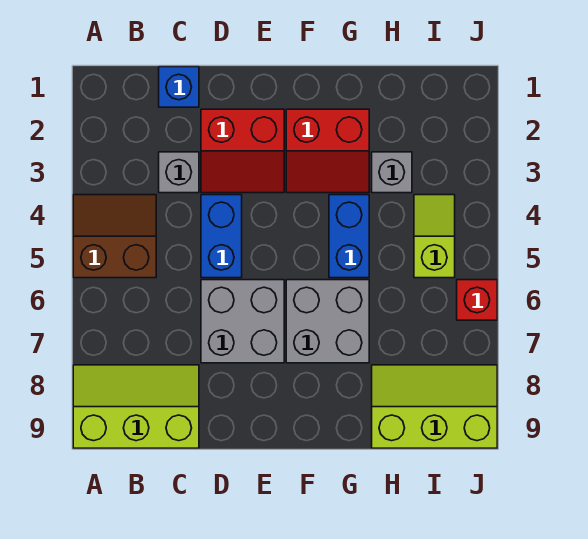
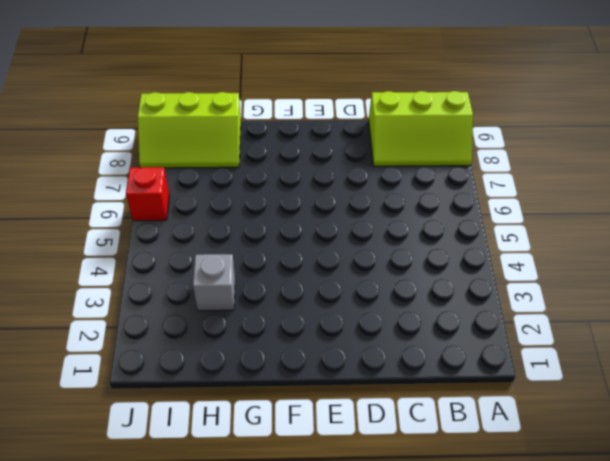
none -> brown 2x2 slope [73,195,156,278]
none -> blue 1x1 brick [159,67,199,107]
none -> grey 1x1 brick [159,152,199,193]

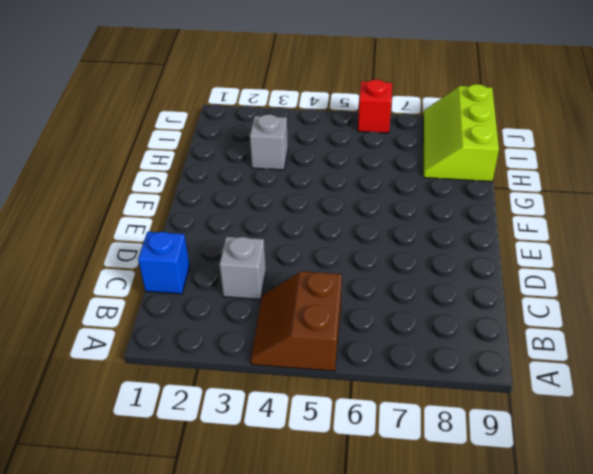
none -> lime 2x3 slope [73,365,199,448]
none -> red 2x2 slope [201,109,284,193]
none -> blue 1x2 brick [201,195,242,278]

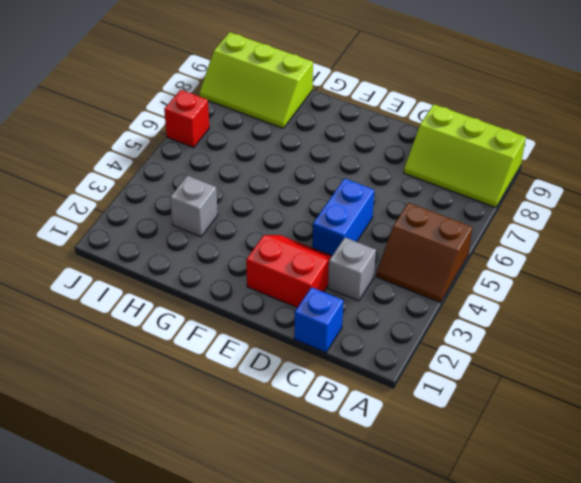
none -> grey 2x2 brick [201,280,284,363]
none -> red 2x2 slope [286,109,369,193]
none -> grey 2x2 brick [286,280,369,363]

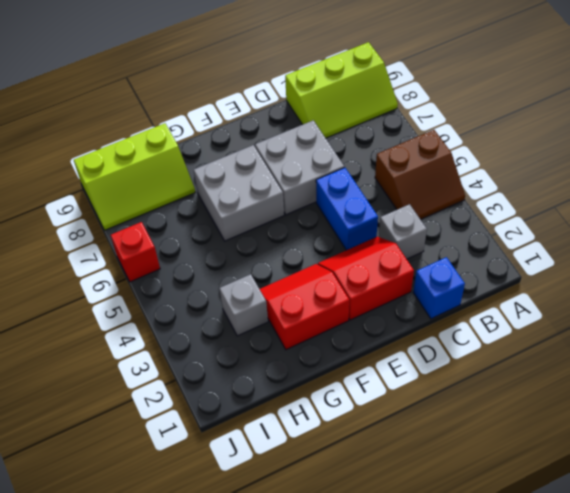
none -> blue 1x2 brick [329,195,369,278]
none -> lime 1x2 slope [414,195,455,278]

